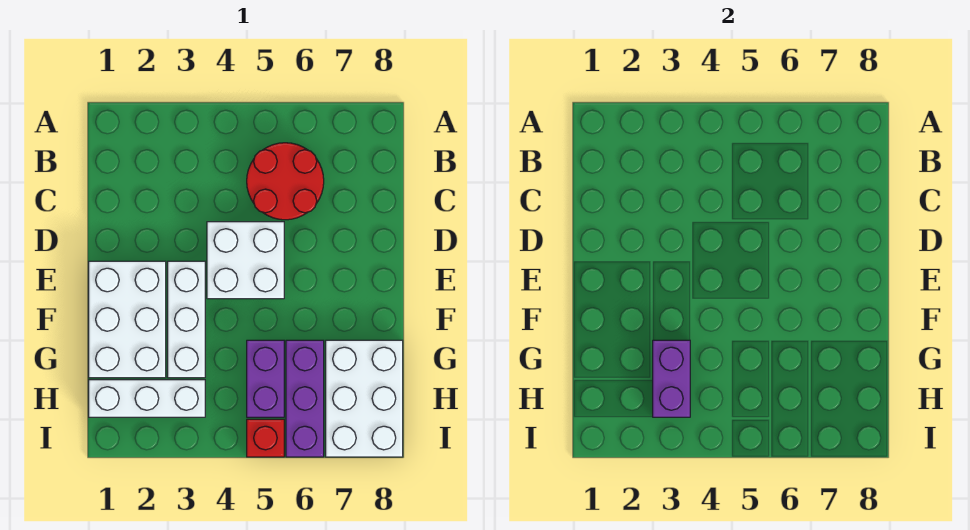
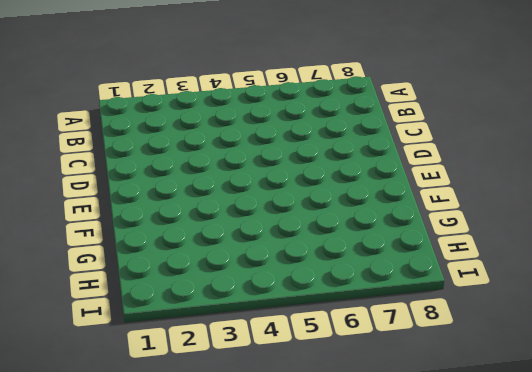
none -> red 2x2 round brick [247,143,324,220]
none -> white 2x2 brick [207,222,284,299]

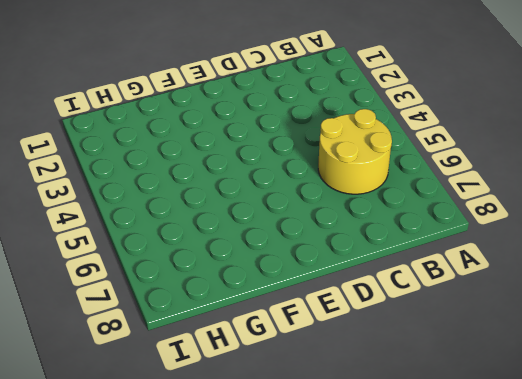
yellow 2x2 round brick [318,109,392,194] -> red 2x2 round brick [247,143,324,220]
none -> white 2x2 brick [207,222,284,299]
none -> white 2x3 brick [89,261,166,378]

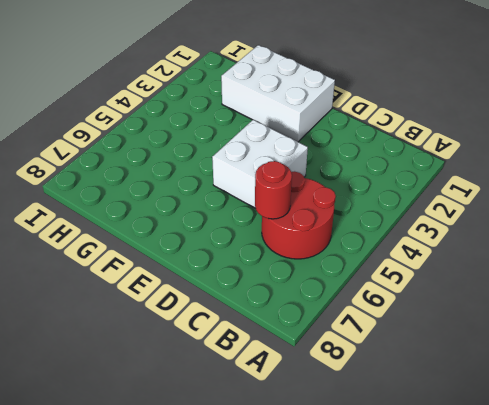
red 1x1 round brick [255,161,292,219] -> none
none -> white 1x3 brick [168,261,205,378]
none -> purple 1x2 brick [247,340,284,417]

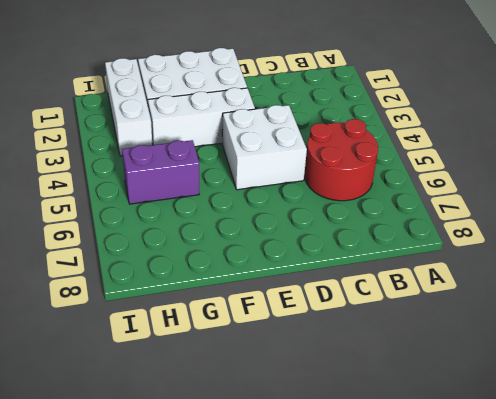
none -> purple 1x3 brick [286,340,324,457]
none -> white 2x3 brick [326,340,403,457]

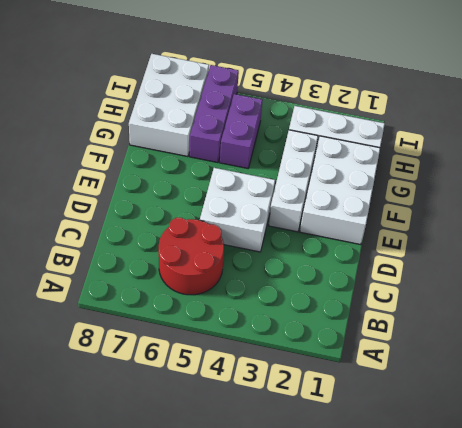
none -> red 1x1 brick [247,419,284,457]
none -> purple 1x2 brick [653,340,690,417]

